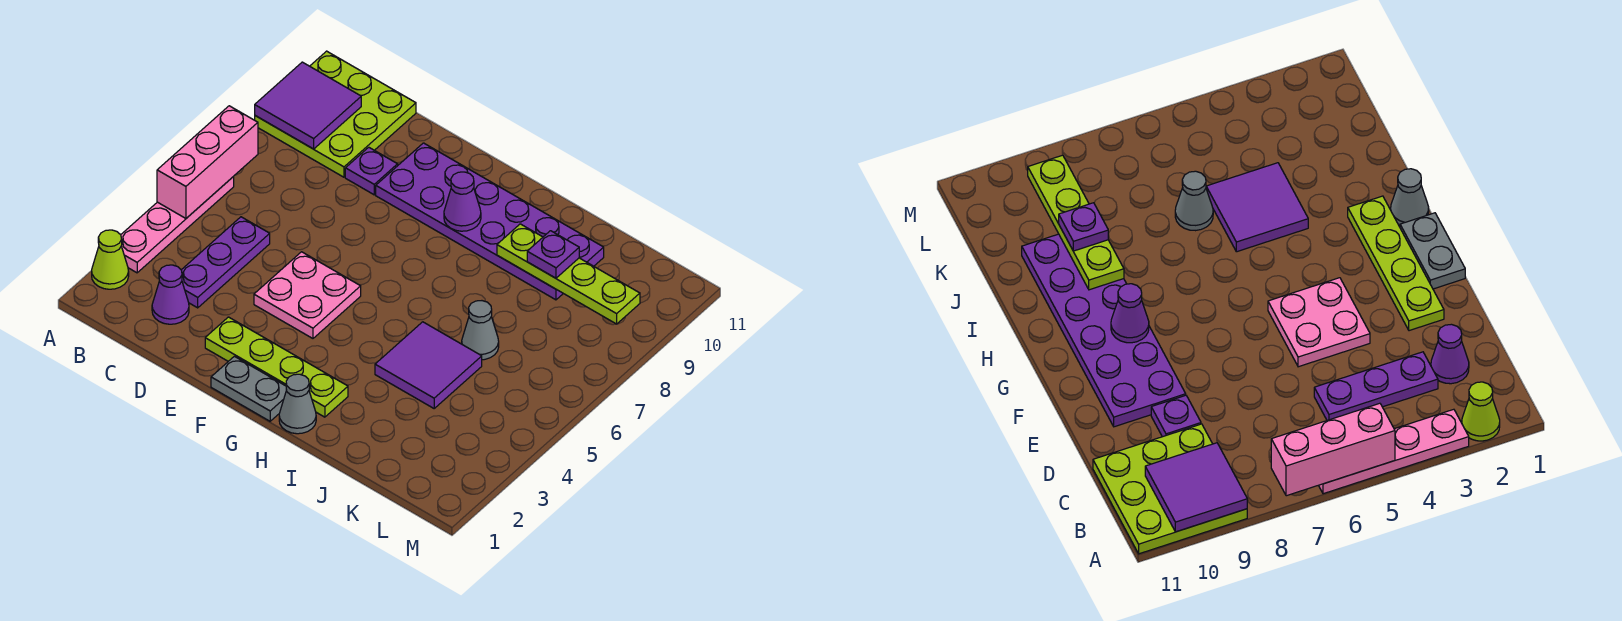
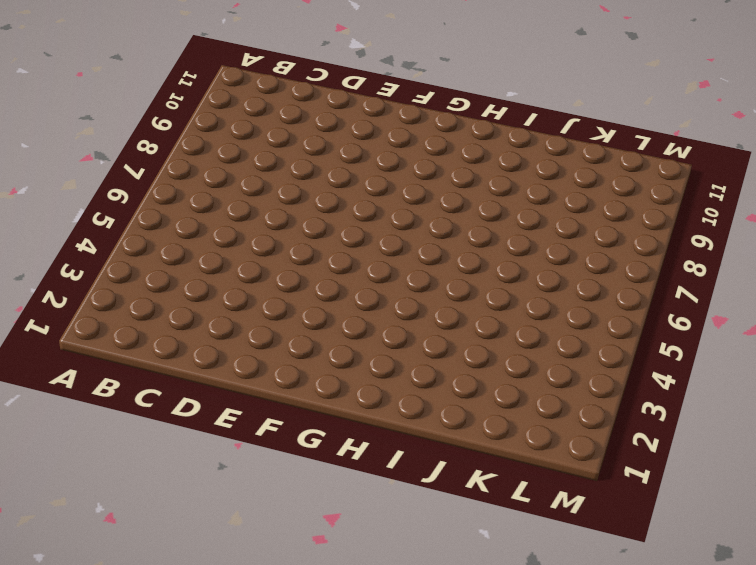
none -> lime 1x1 cone [92,230,129,289]
none -> pink 1x4 plate [121,177,234,273]
none -> lime 3x3 plate [255,51,416,177]

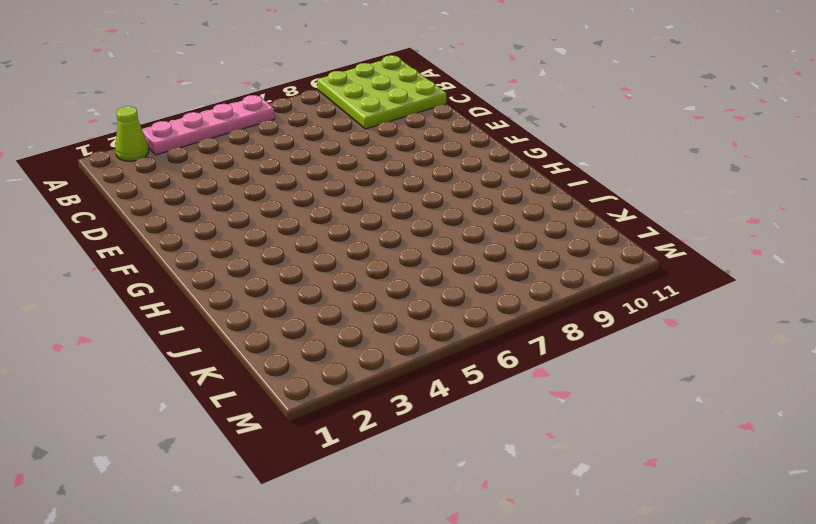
none -> purple 1x1 cone [152,265,189,324]
none -> purple 1x3 plate [182,217,270,308]
none -> purple 1x1 plate [345,147,398,195]

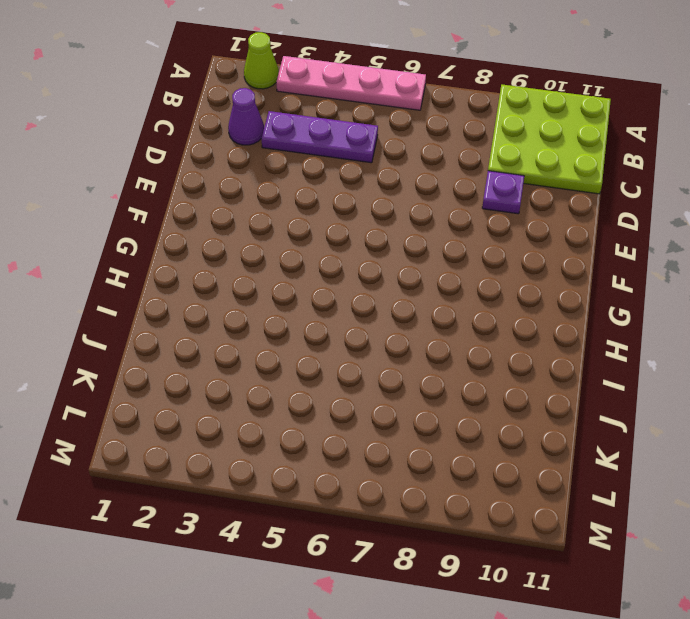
none -> lime 1x4 plate [205,317,348,417]
none -> pink 2x2 plate [254,252,361,338]
none -> purple 2x6 plate [376,143,604,300]

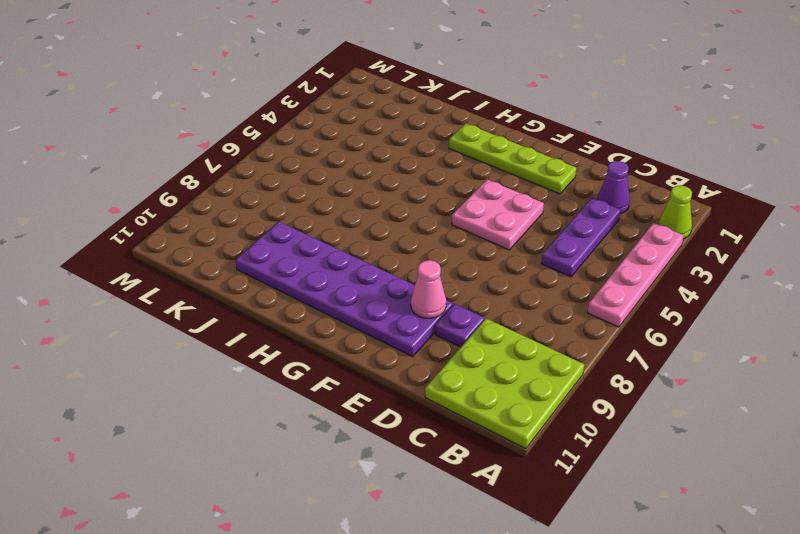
pink 1x1 cone [411,260,446,318] -> none
none -> grey 1x2 plate [211,356,287,421]
none -> grey 1x1 cone [279,374,316,434]
none -> purple 2x2 tile [375,322,482,408]

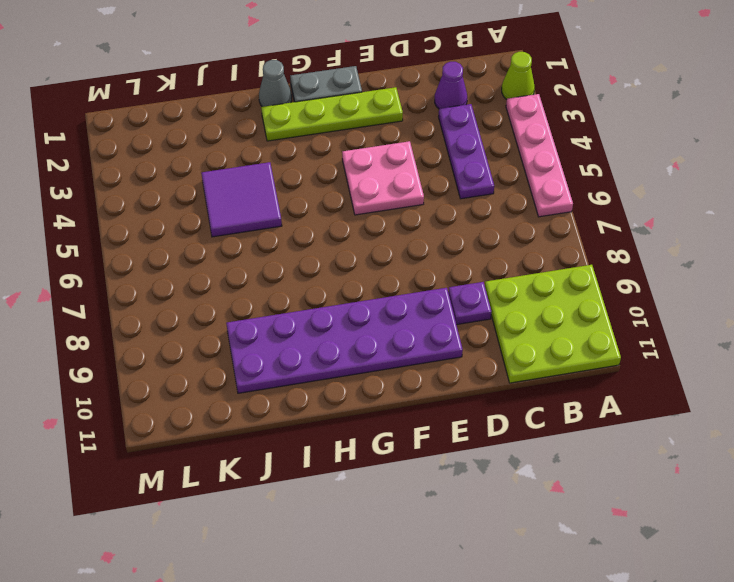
none -> grey 1x1 cone [462,301,499,360]
none -> pink 1x3 brick [157,106,258,218]
none -> purple 2x2 tile [255,62,361,149]

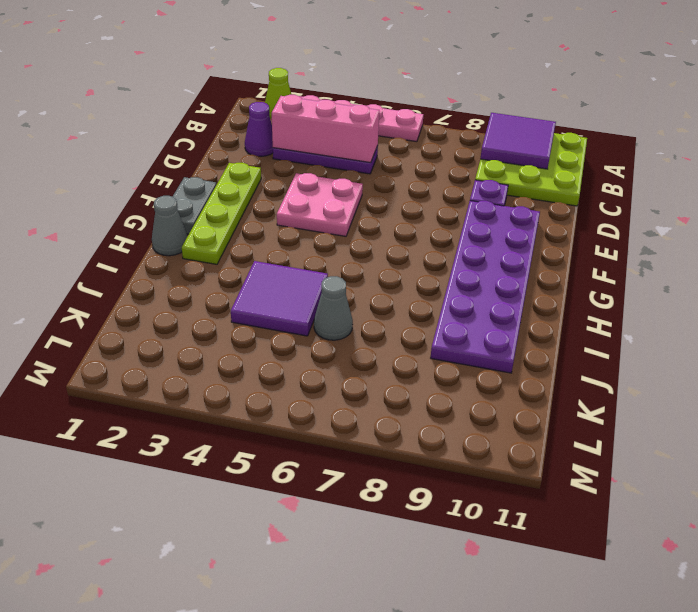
pink 1x3 brick [272,95,379,163] -> pink 1x3 brick moved to [157,106,258,218]
none -> purple 1x1 cone [444,172,481,231]
none -> lime 1x4 plate [497,224,640,324]
none -> purple 1x1 plate [527,231,579,278]

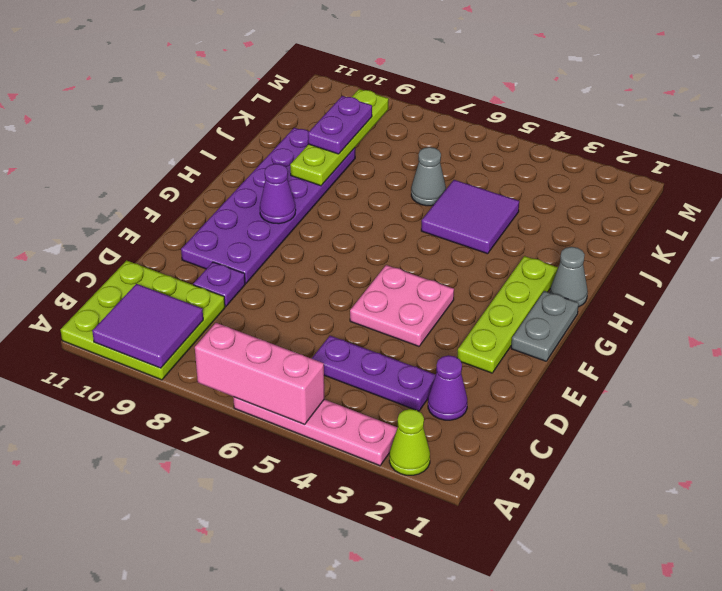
purple 1x2 plate [308,96,372,154] -> purple 1x1 plate [527,231,579,278]

